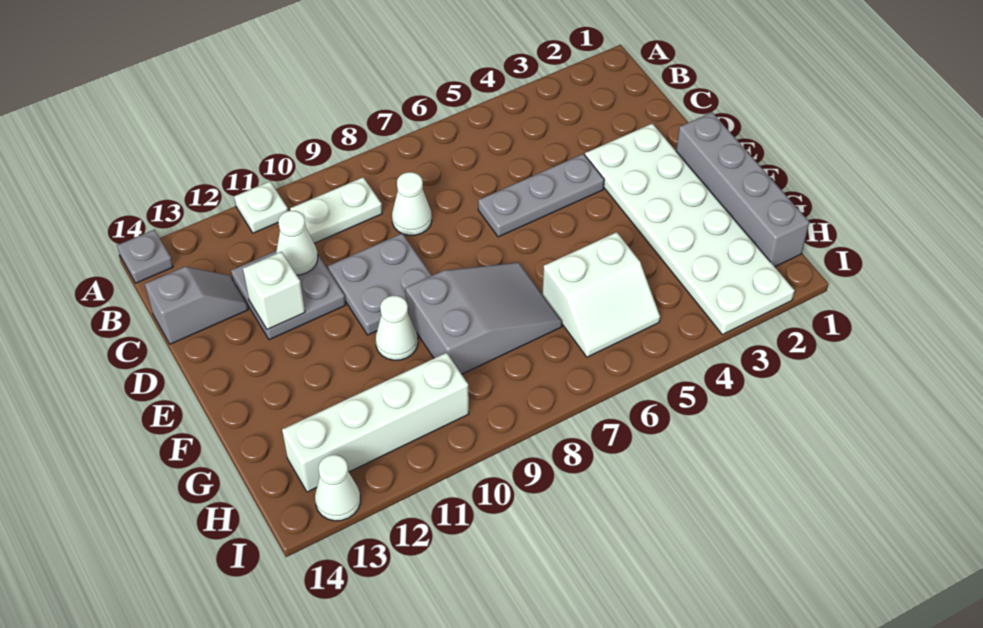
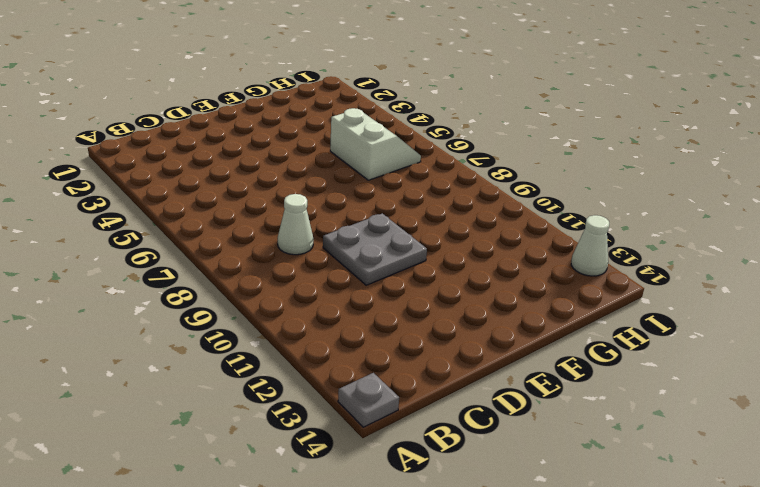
none -> white 1x1 plate [234,181,288,233]
none -> white 1x2 plate [290,177,382,243]
none -> grey 2x2 plate [231,251,346,340]

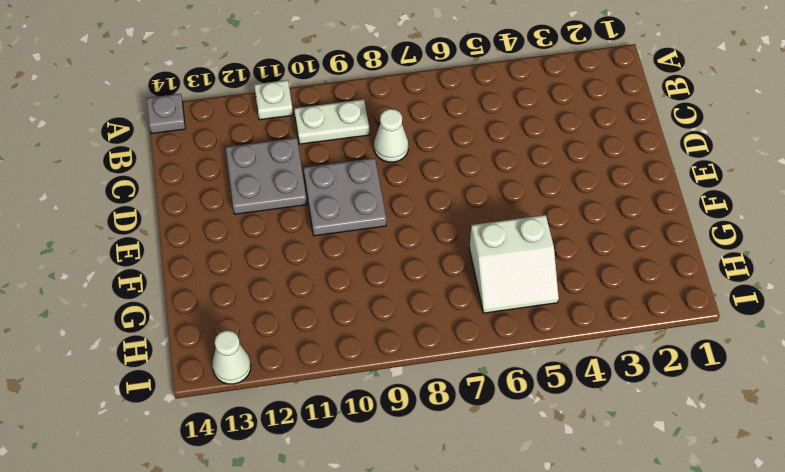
none -> grey 1x2 slope [145,267,248,344]
none -> white 2x6 plate [585,124,795,335]
none -> grey 1x3 plate [478,154,604,237]

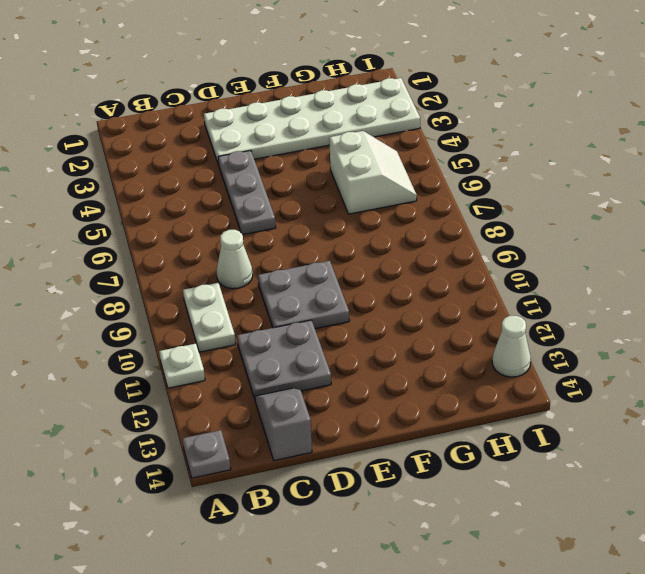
none -> grey 1x4 brick [676,112,809,267]
none -> grey 2x3 slope [405,263,562,374]
none -> white 1x1 cone [376,296,418,360]

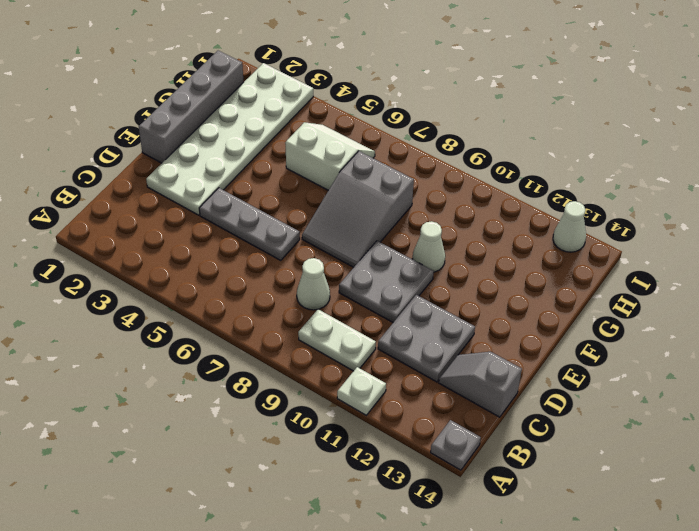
grey 2x3 slope [302,151,414,267] -> grey 2x3 slope turned to [405,263,562,374]
none -> white 1x4 brick [282,353,469,492]
none -> white 1x1 cone [276,211,318,275]
none -> white 1x1 brick [243,252,305,330]

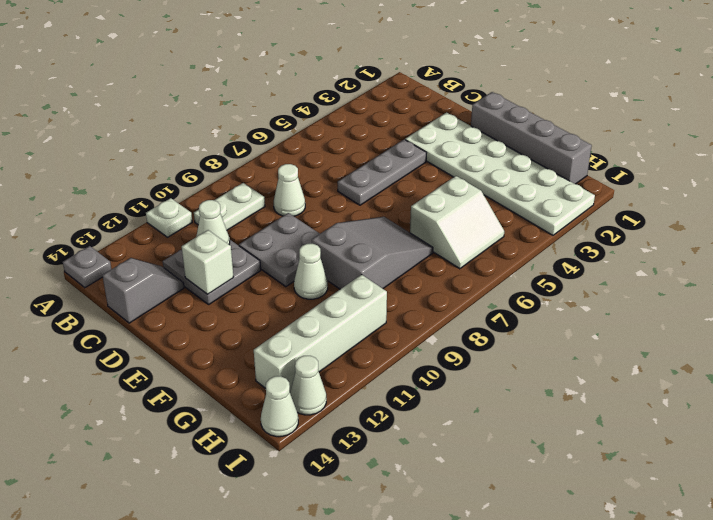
white 1x1 cone [261,376,298,437] -> none

